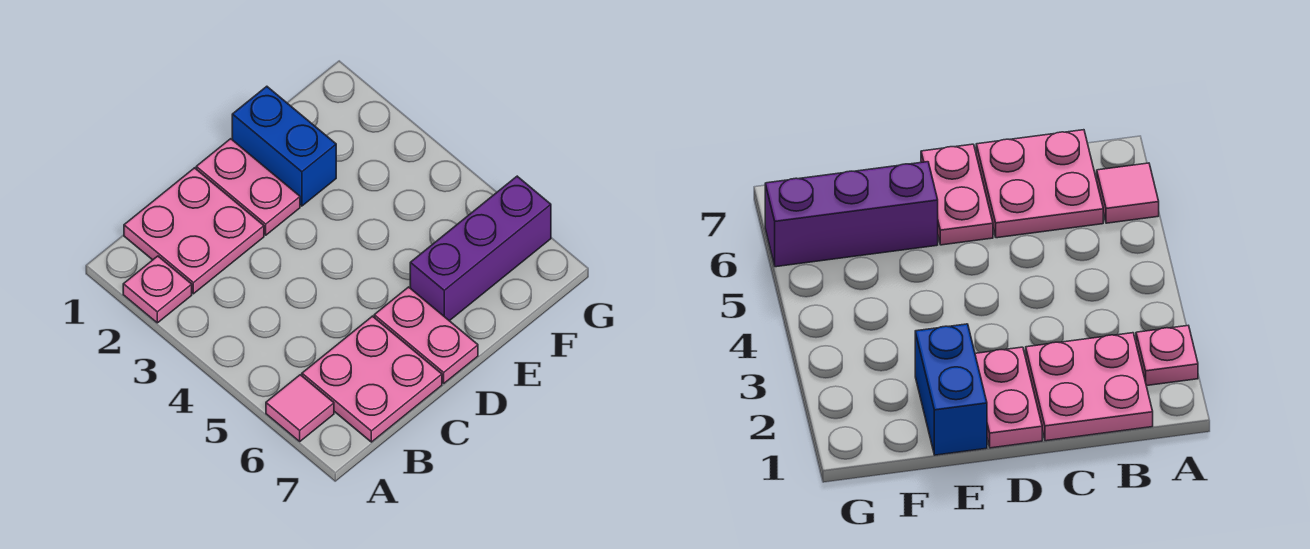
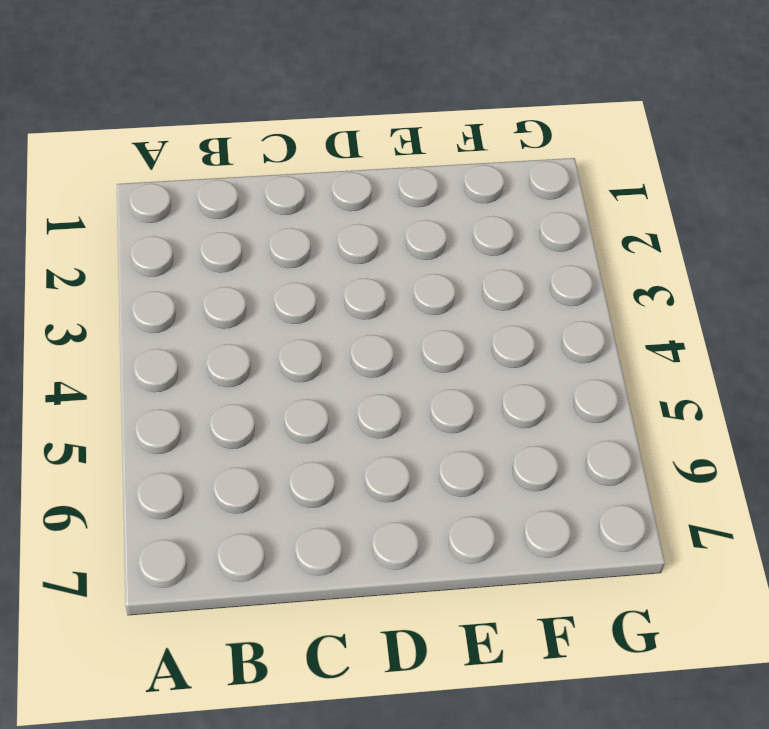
none -> pink 1x1 plate [123,256,192,323]
none -> pink 1x1 tile [266,375,334,441]

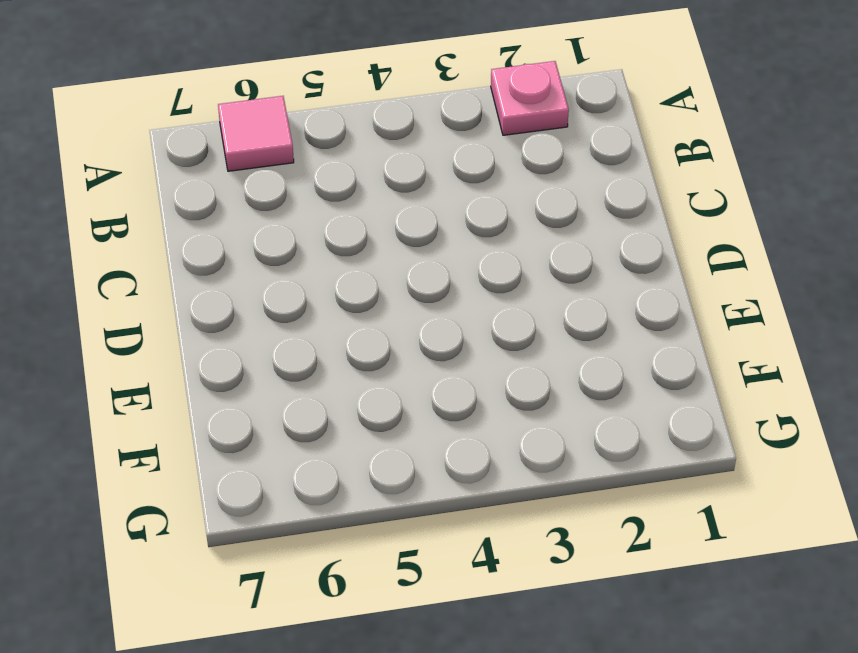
none -> pink 2x2 plate [124,168,264,294]
none -> pink 2x2 plate [302,316,442,442]

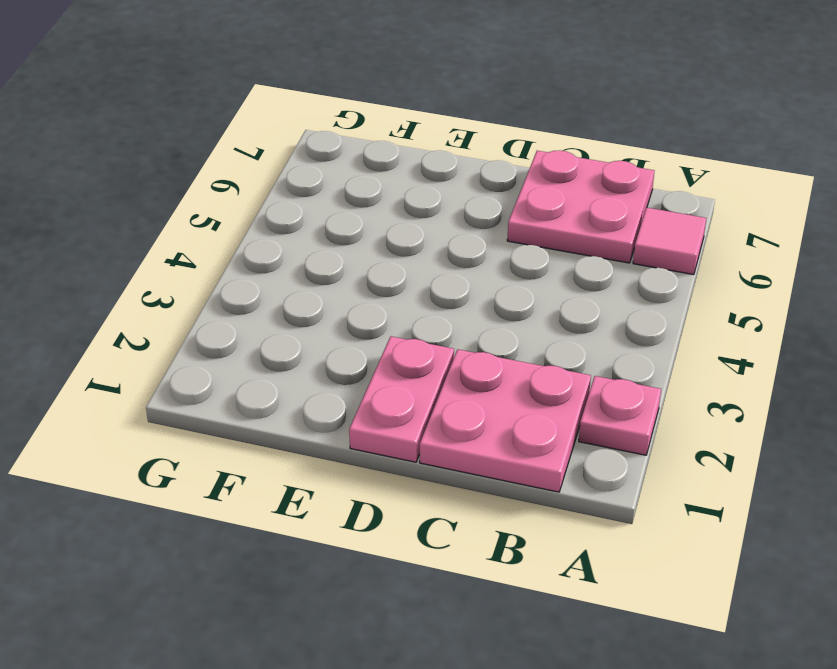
none -> pink 1x2 plate [374,287,478,383]
none -> blue 1x2 brick [232,86,336,206]

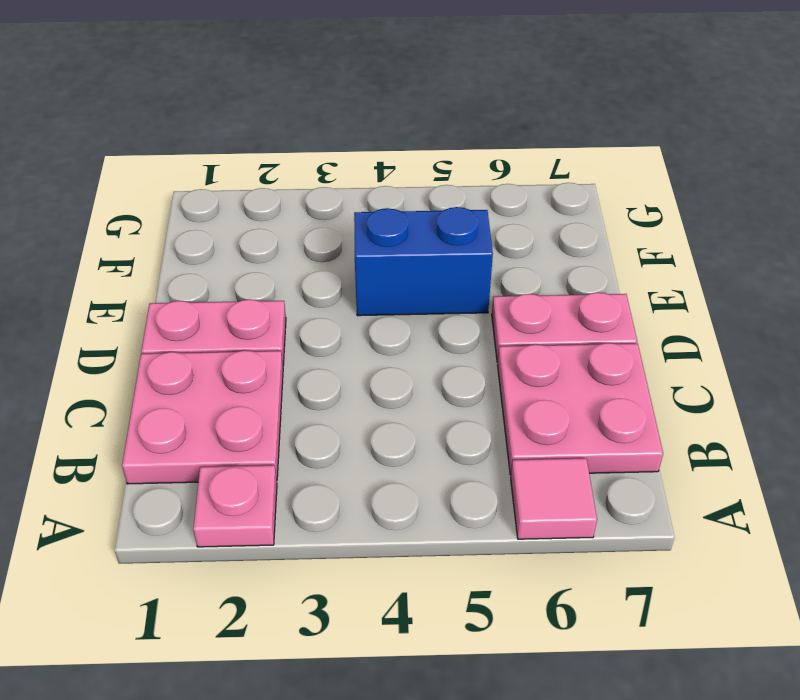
blue 1x2 brick [354,207,493,316] -> blue 1x2 brick moved to [232,86,336,206]
none -> purple 1x3 brick [410,176,551,321]

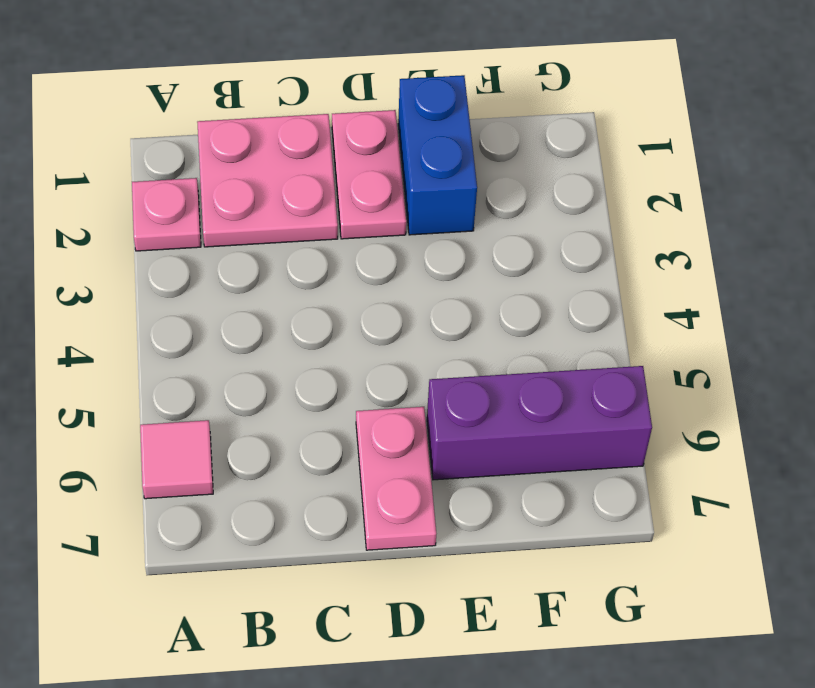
none -> pink 2x2 plate [302,316,442,442]

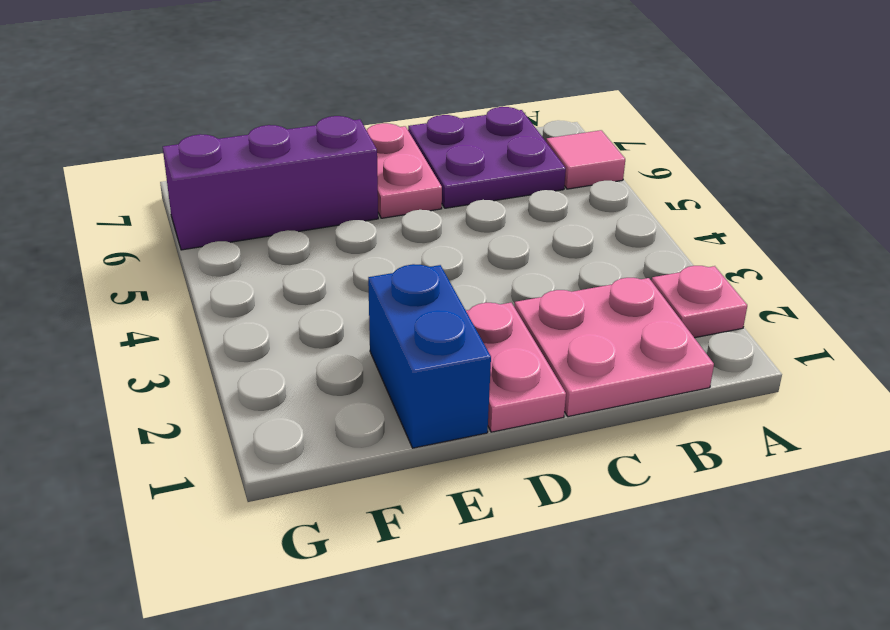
purple 2x2 plate [408,107,566,208] -> pink 2x2 plate [302,316,442,442]

